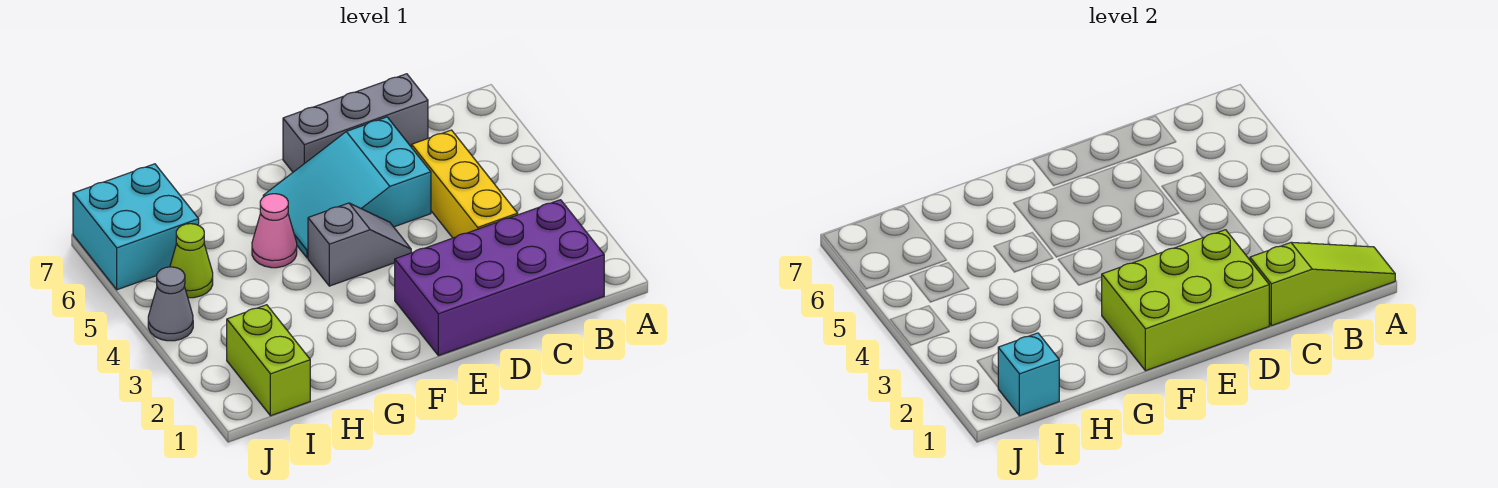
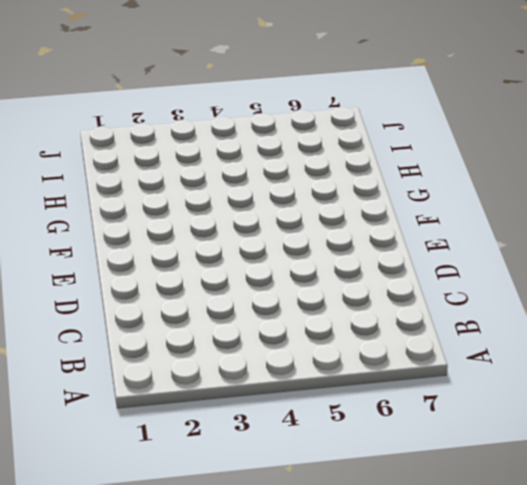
none -> purple 2x4 brick [395,200,604,356]
none -> yellow 1x3 brick [412,130,518,238]
none -> grey 1x3 brick [283,74,428,172]

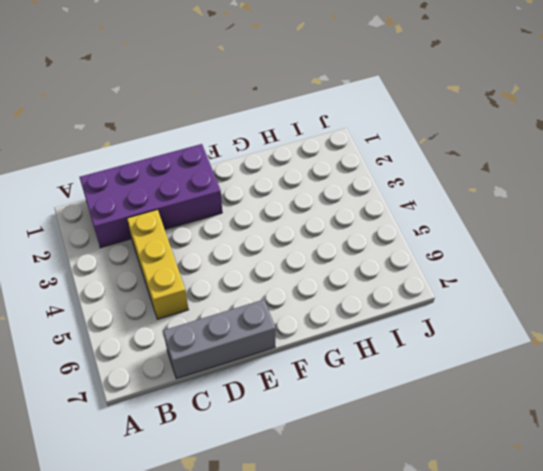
none -> cyan 2x3 slope [263,117,431,258]
none -> grey 1x2 slope [308,203,411,286]
none -> pink 1x1 cone [252,194,297,268]

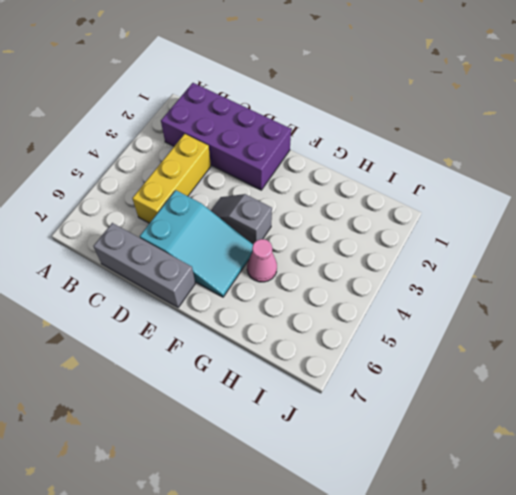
none -> lime 1x2 brick [227,305,310,416]
none -> lime 1x1 cone [170,224,213,298]
none -> cyan 2x2 brick [73,164,199,290]

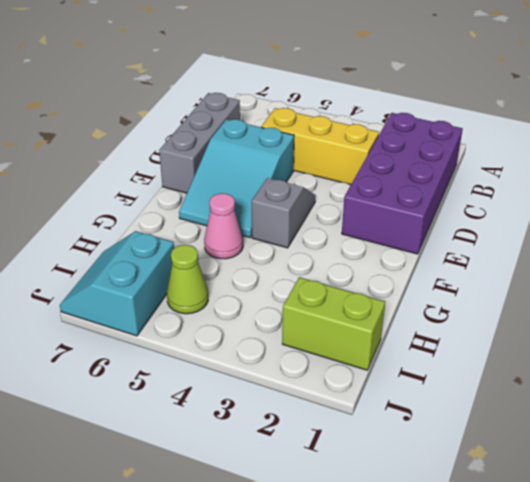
cyan 2x2 slope [60,231,174,336] -> cyan 2x2 brick [73,164,199,290]
none -> grey 1x1 cone [148,267,193,341]
none -> lime 1x3 slope [1250,242,1395,326]
none -> lime 2x3 brick [1102,230,1269,371]

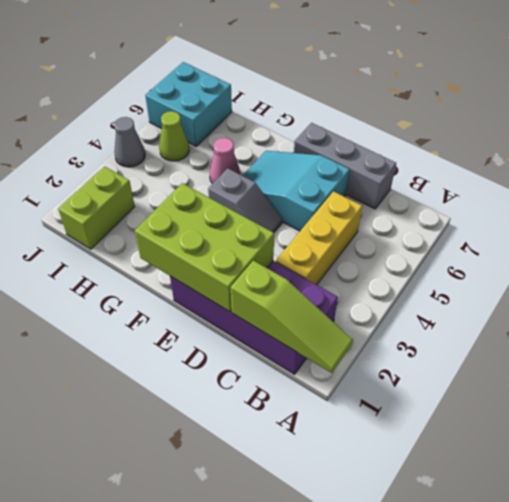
none -> cyan 1x1 brick [998,333,1059,416]

